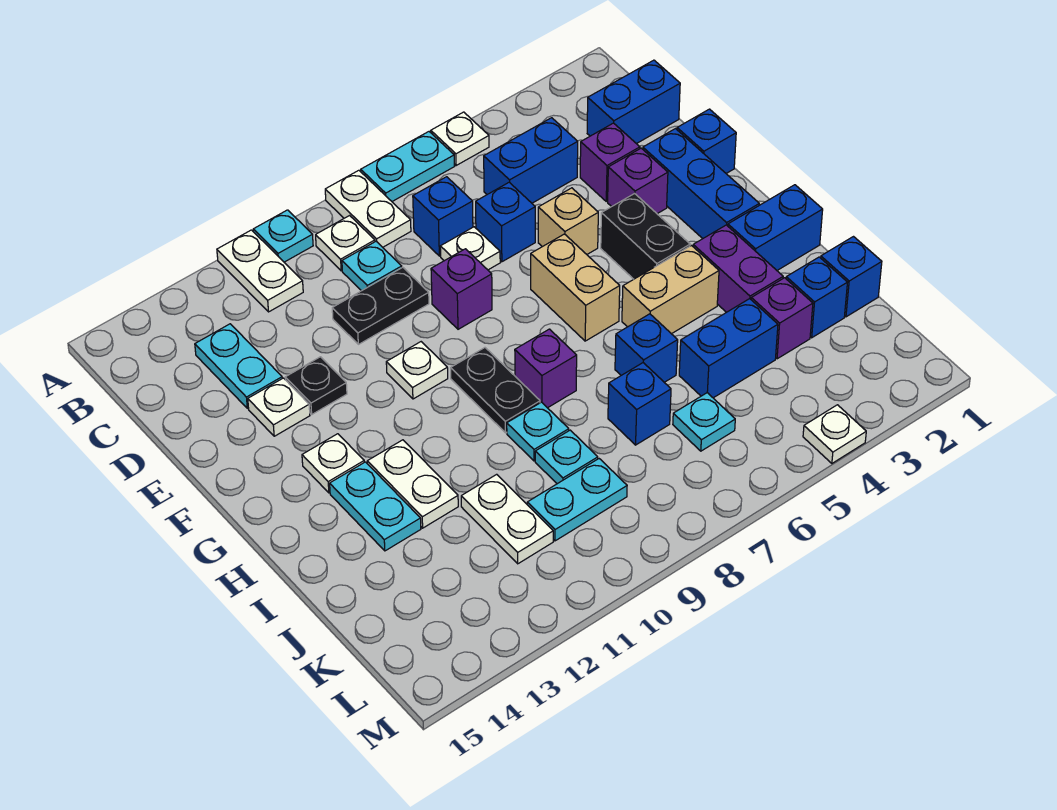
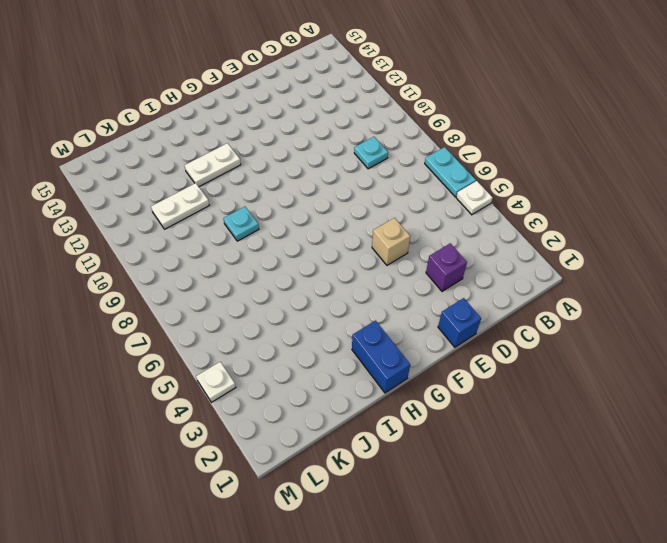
none -> white 1x2 plate [325,170,411,247]
none -> cyan 1x1 plate [253,210,313,262]
none -> white 1x2 plate [217,230,303,312]
none -> white 1x1 plate [316,216,375,271]

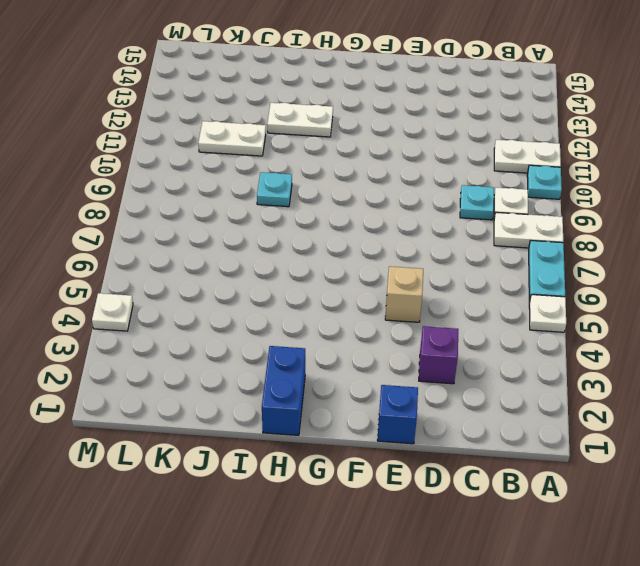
none -> blue 1x2 brick [587,60,680,144]
none -> blue 1x2 brick [484,118,578,203]
none -> blue 1x1 brick [413,177,473,256]
none -> cyan 1x2 plate [195,324,282,408]

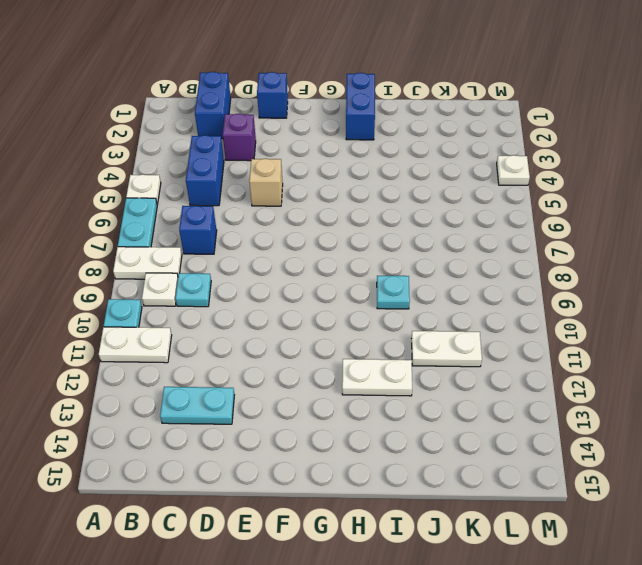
none -> blue 1x1 brick [476,182,535,262]
none -> white 1x1 plate [440,227,500,270]
none -> black 1x2 plate [332,267,429,344]
none -> blue 1x3 brick [643,129,759,239]

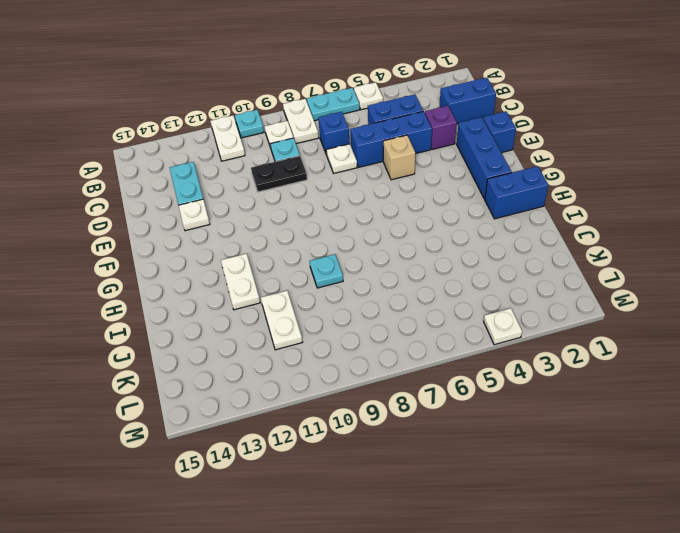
blue 1x3 brick [350,111,432,167] -> blue 1x1 brick [476,182,535,262]
none -> purple 1x1 brick [608,148,668,214]
none -> purple 1x1 brick [431,249,492,329]
none -> black 1x1 plate [285,357,347,414]
none -> black 1x2 brick [601,194,690,279]

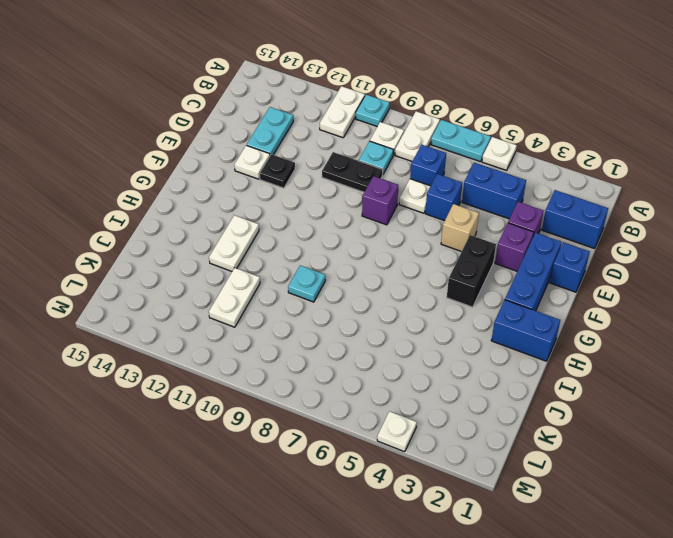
none -> tan 1x2 brick [531,234,620,341]
none -> white 1x1 plate [386,342,448,399]
none -> black 1x2 plate [451,348,540,433]
none -> white 1x1 plate [302,434,364,493]

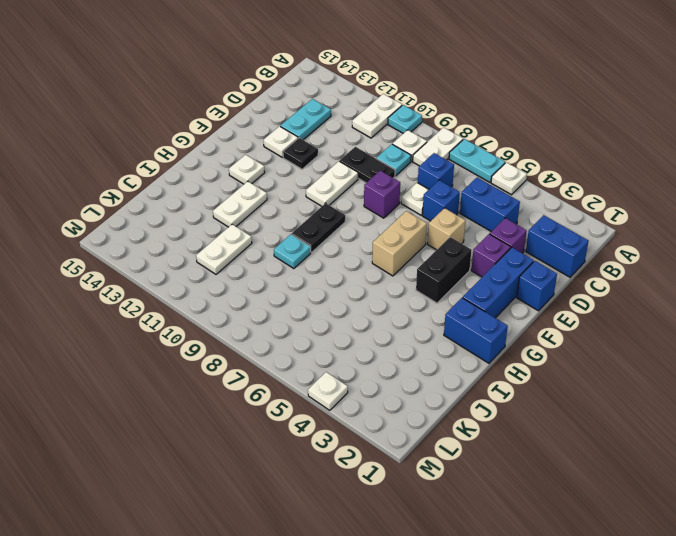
white 1x2 plate [306,161,358,206] -> white 1x1 plate [386,342,448,399]
none -> purple 1x2 brick [693,225,783,312]
none -> tan 1x2 brick [622,246,719,334]
none -> purple 1x1 brick [515,329,577,408]
none -> cyan 1x2 plate [330,462,421,551]

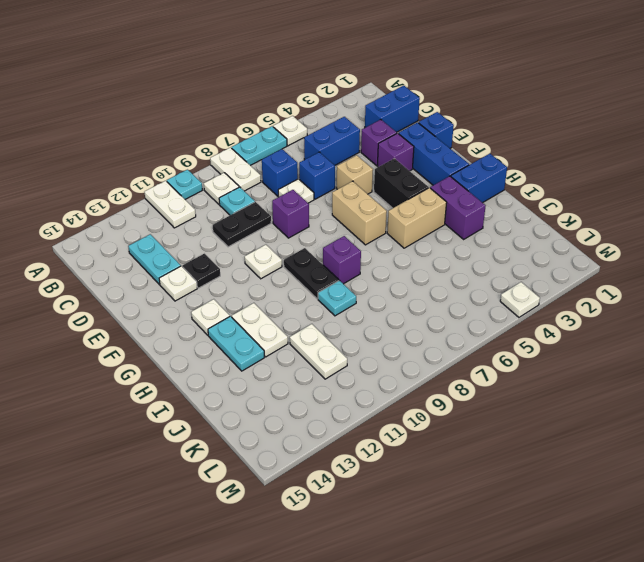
none -> blue 1x1 brick [615,314,678,382]
none -> blue 1x1 brick [821,237,882,317]
none -> blue 1x1 brick [786,257,847,338]
none -> purple 1x1 brick [751,278,813,359]

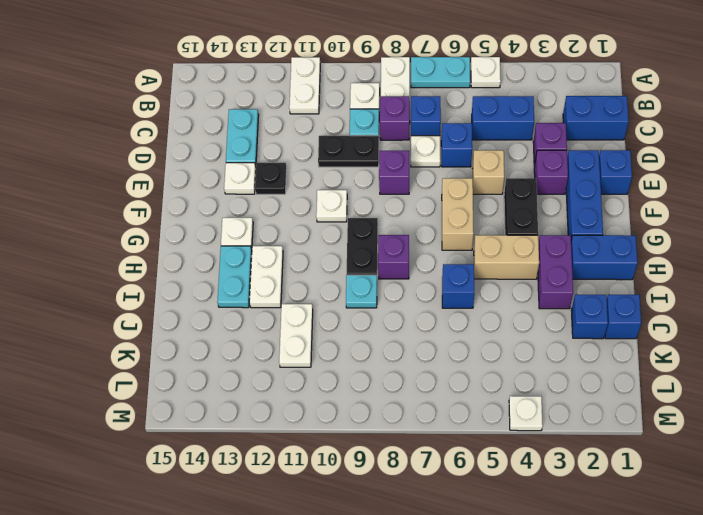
purple 1x1 brick [380,96,410,140] -> purple 1x1 brick moved to [751,278,813,359]
none -> cyan 1x1 plate [253,210,313,262]
none -> blue 1x2 brick [679,299,778,398]
none -> blue 1x1 brick [608,363,671,445]
none -> cyan 1x1 plate [535,430,598,484]

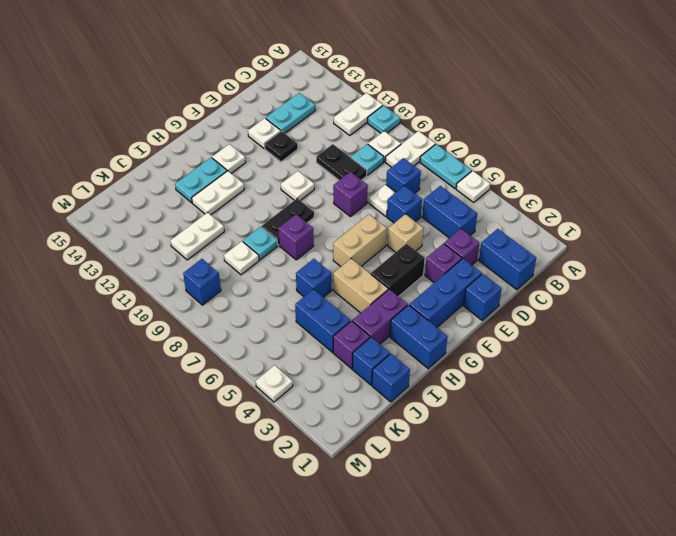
white 1x1 plate [224,241,259,275] -> cyan 1x1 plate [535,430,598,484]
blue 1x1 brick [183,259,221,305] -> blue 1x1 brick moved to [608,363,671,445]
none -> cyan 1x1 plate [673,393,735,451]
none -> cyan 1x2 plate [527,459,627,541]

